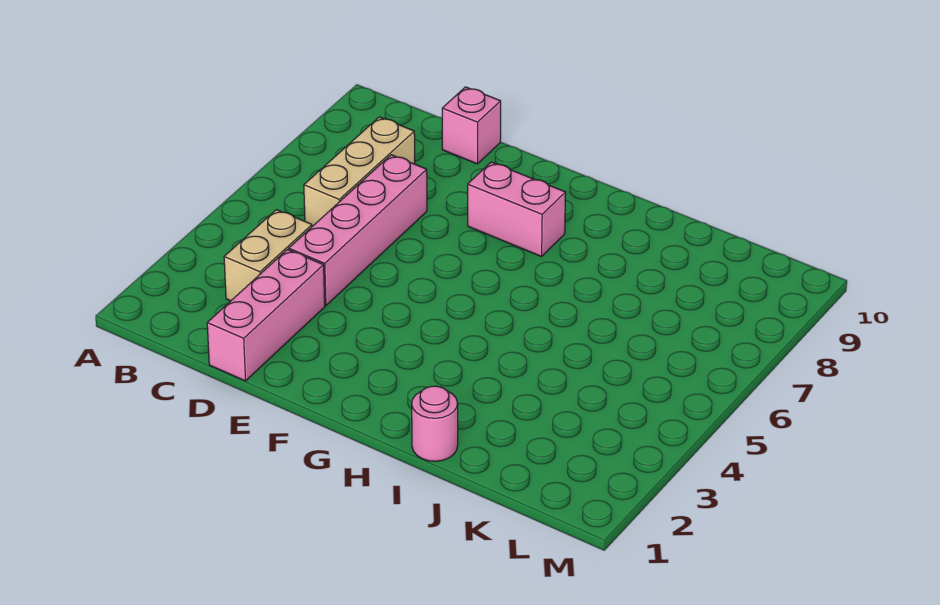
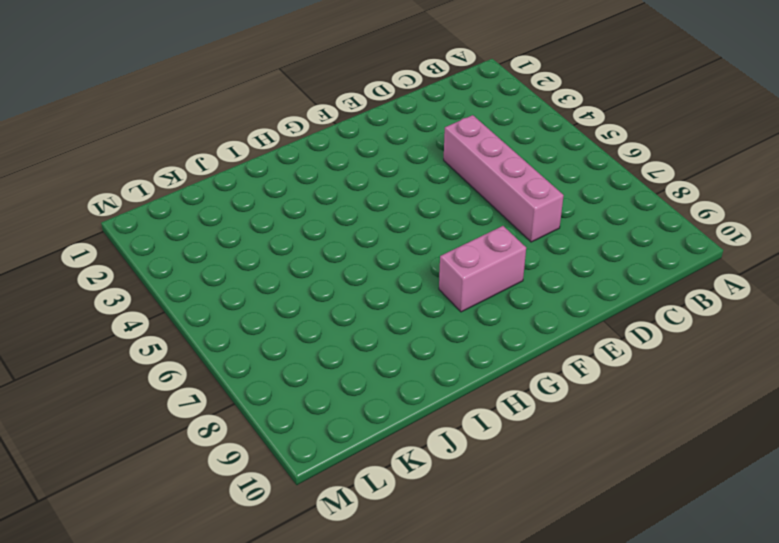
none -> tan 1x2 brick [224,210,312,301]
none -> tan 1x3 brick [304,117,415,226]

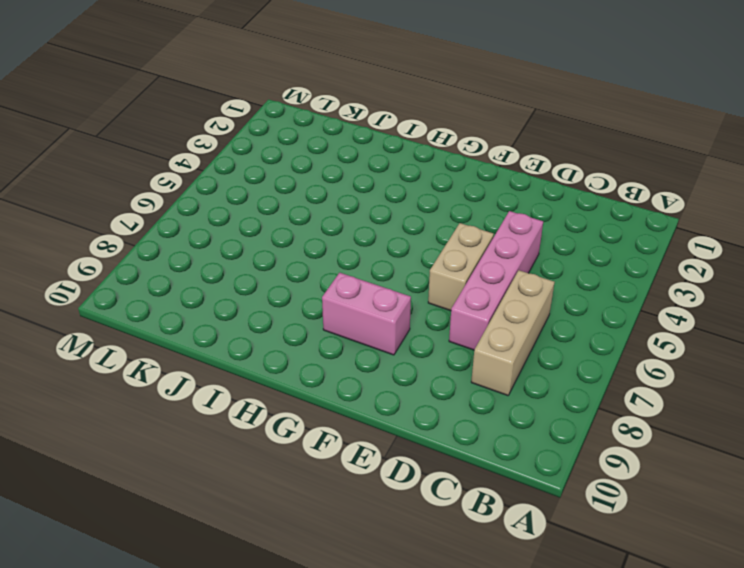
tan 1x2 brick [428,223,494,311] -> tan 1x2 brick moved to [224,210,312,301]
none -> pink 1x3 brick [207,250,325,381]
none -> pink 1x1 brick [442,87,501,164]

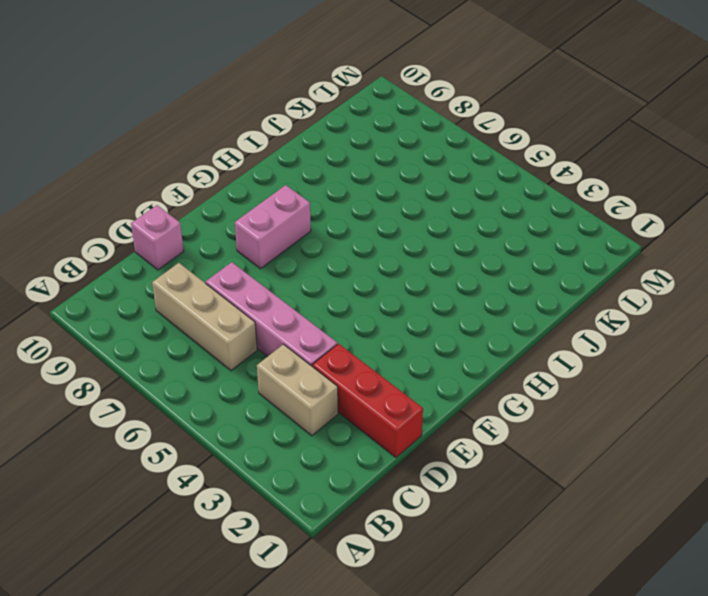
red 1x3 brick [312,344,423,457] -> pink 1x3 brick [207,250,325,381]
none -> pink 1x1 round brick [412,386,458,461]

